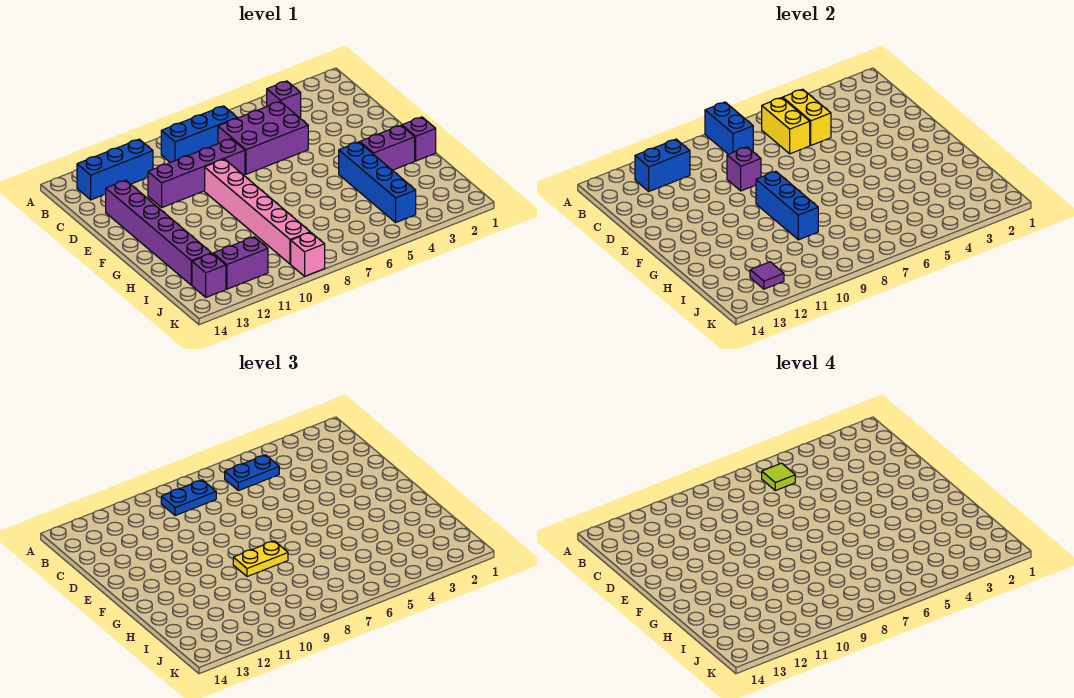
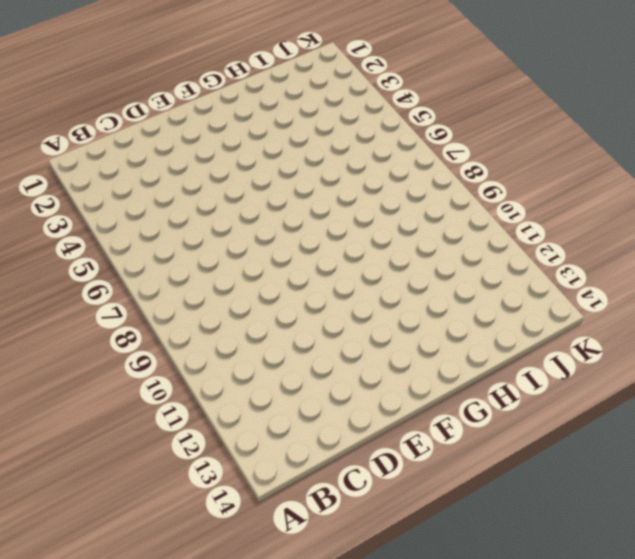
none -> purple 1x1 brick [267,81,301,118]
none -> blue 1x3 brick [161,106,237,163]
none -> blue 1x3 brick [77,139,153,200]

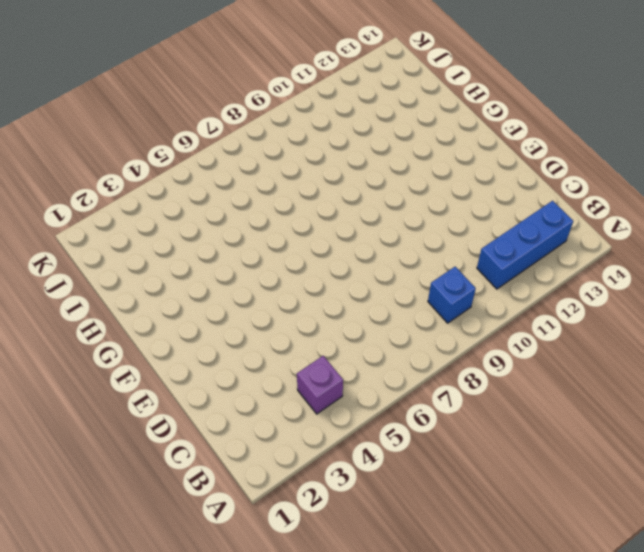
blue 1x1 brick [428,267,476,323] -> blue 1x3 brick [161,106,237,163]
none -> purple 2x3 brick [218,102,308,174]
none -> purple 1x4 brick [148,139,245,207]
none -> purple 1x6 brick [106,180,211,285]

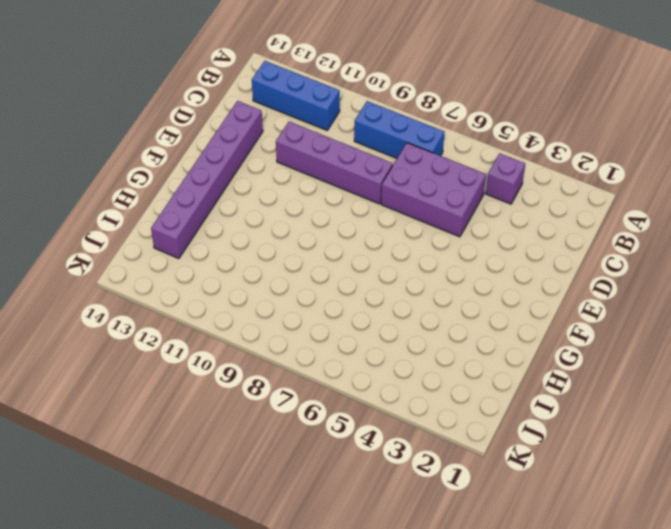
none -> pink 1x6 brick [205,159,310,264]
none -> purple 1x1 brick [402,117,436,161]
none -> purple 1x2 brick [360,125,415,170]

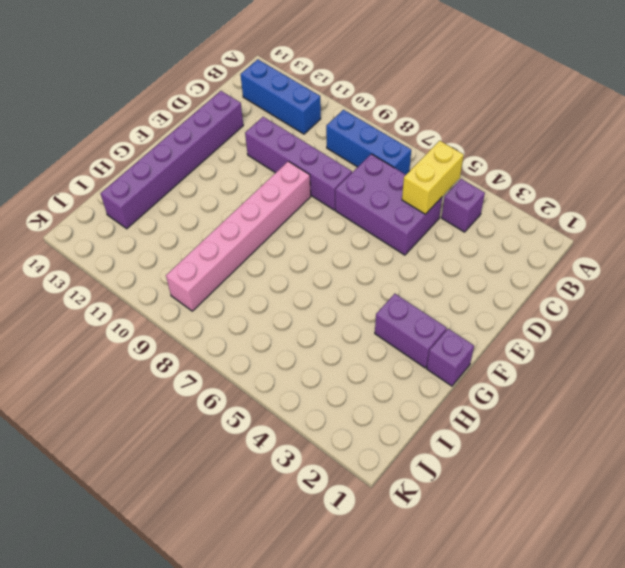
none -> blue 1x4 brick [339,142,416,222]
none -> purple 1x2 brick [213,237,268,289]
none -> purple 1x1 brick [192,254,226,297]

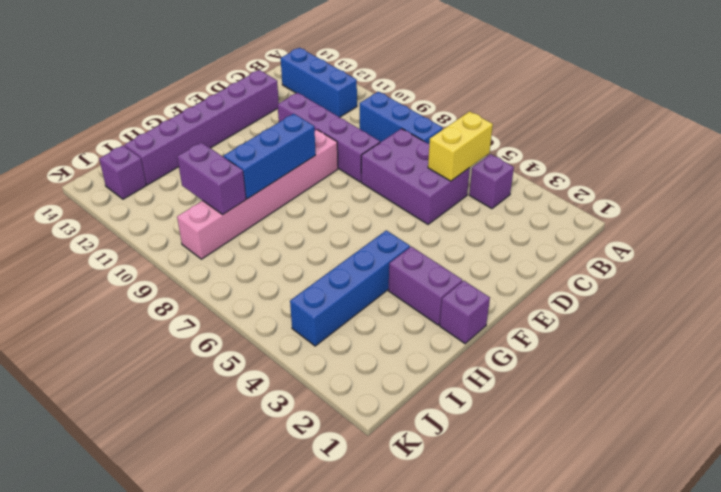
purple 1x2 brick [177,142,246,214] -> purple 1x2 brick moved to [213,237,268,289]
none -> pink 1x1 brick [291,232,325,276]
none -> blue 1x2 brick [705,102,753,154]
none -> yellow 1x2 brick [762,98,810,154]

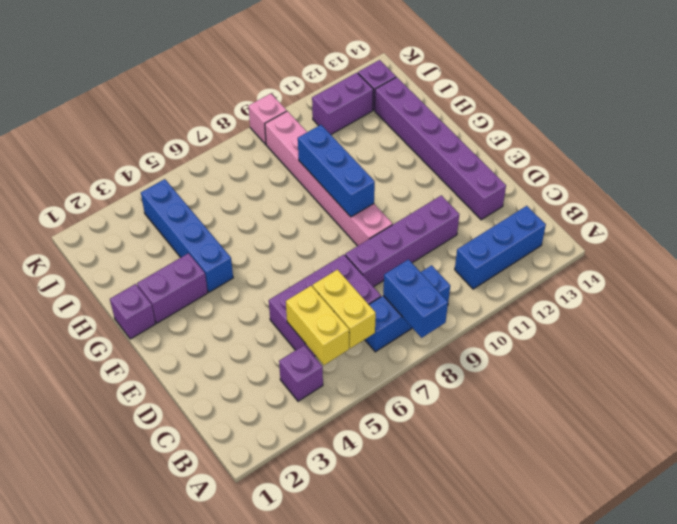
none -> blue 1x2 brick [635,139,690,191]
none -> purple 1x1 brick [727,147,761,191]
none -> purple 1x1 tile [750,262,784,289]

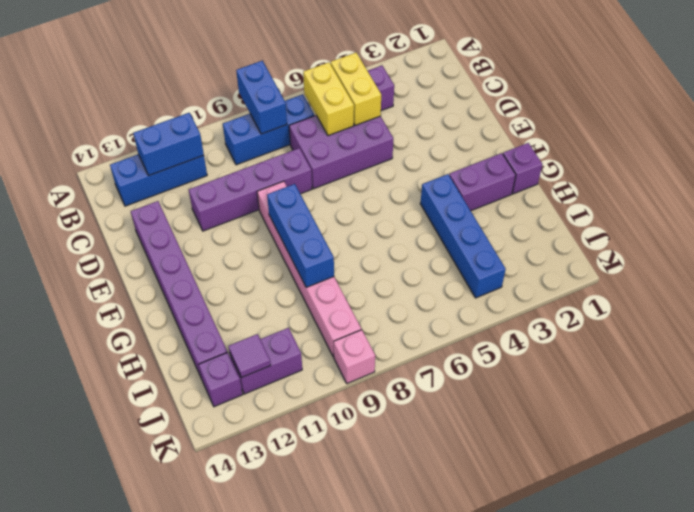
none -> purple 1x1 brick [727,147,761,191]
none -> blue 1x2 plate [225,455,279,491]
none -> blue 1x2 plate [161,480,216,516]

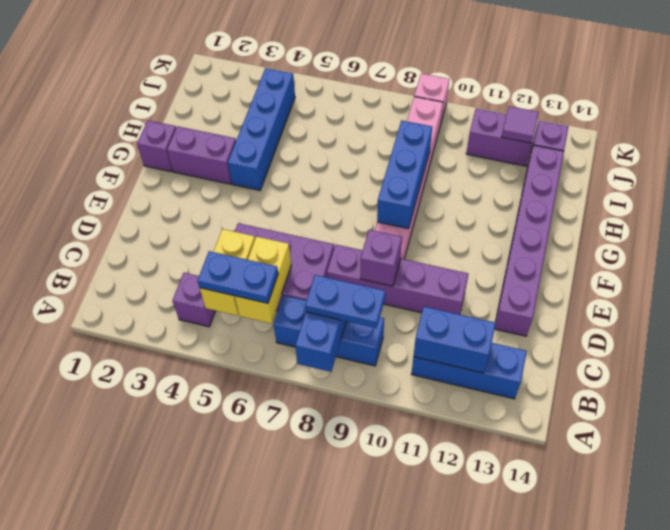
none -> yellow 1x2 plate [233,541,288,577]
none -> lime 1x1 tile [762,463,795,491]

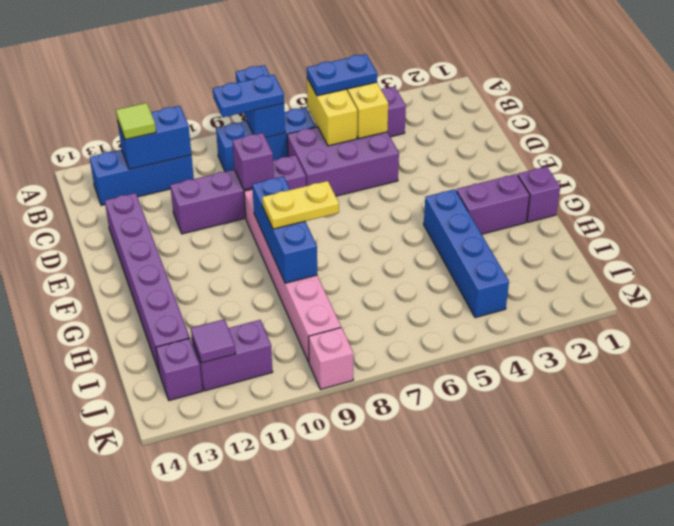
lime 1x1 tile [116,103,156,140] -> lime 1x1 tile moved to [762,463,795,491]

